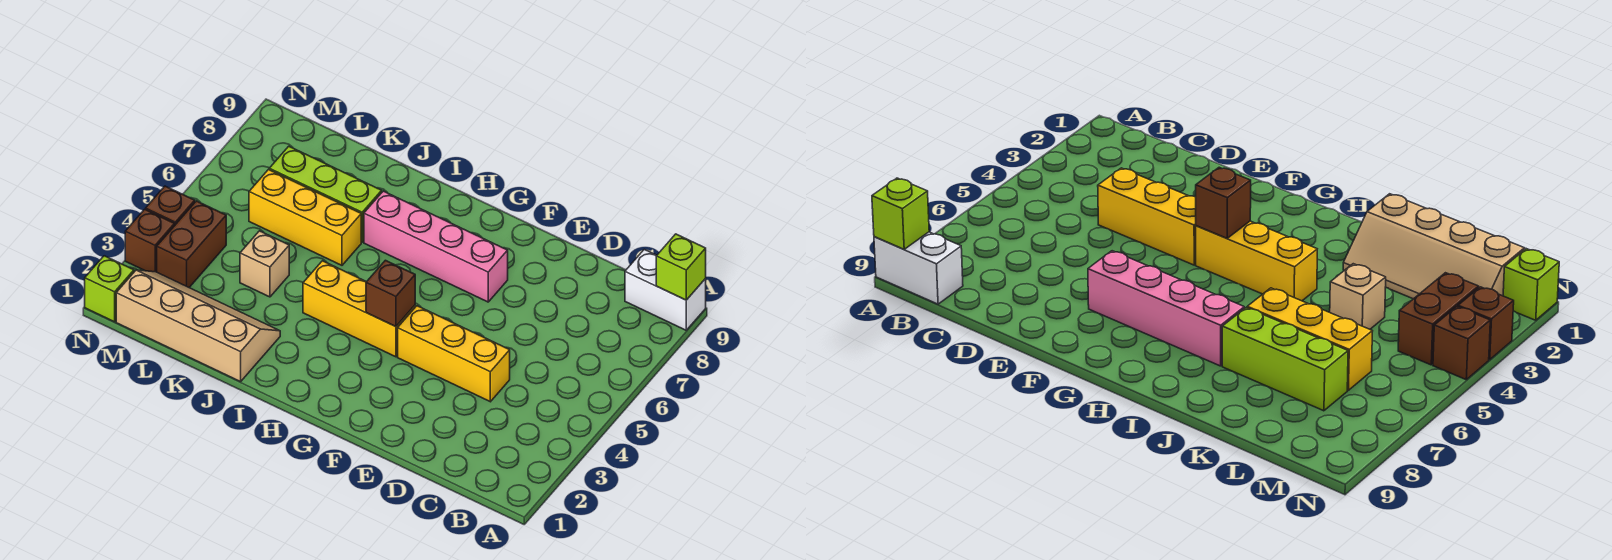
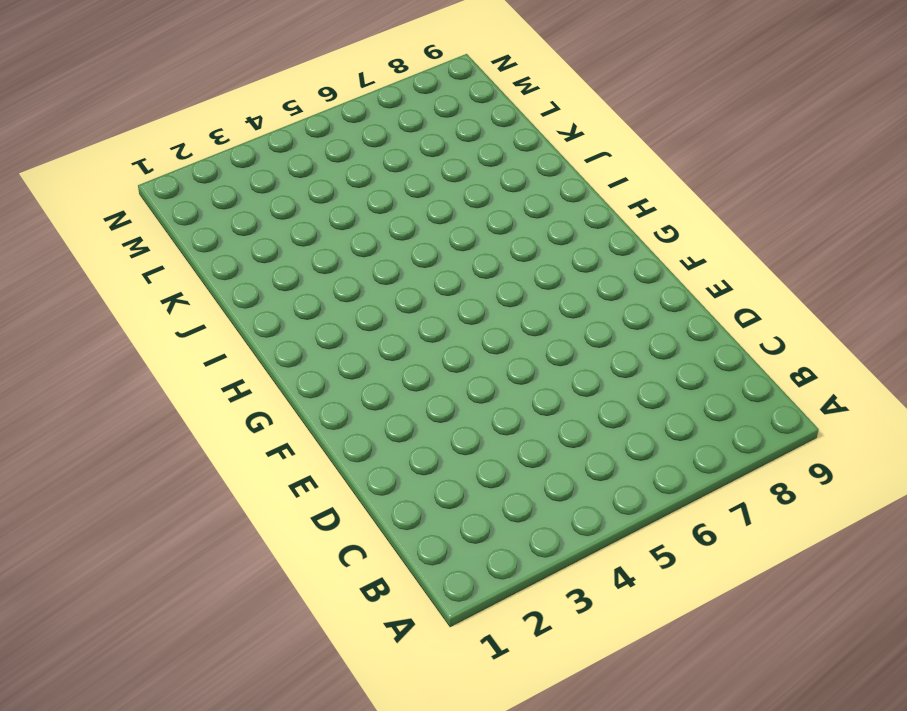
none -> white 1x2 brick [625,249,706,330]
none -> yellow 1x3 brick [398,306,510,402]
none -> pink 1x4 brick [364,191,508,302]

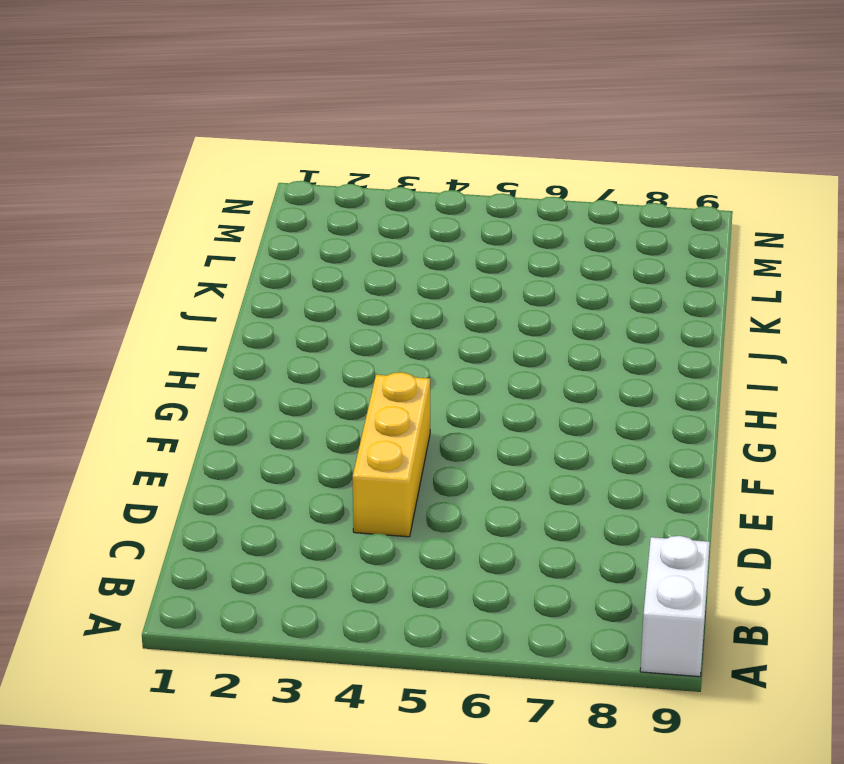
none -> pink 1x4 brick [364,191,508,302]
none -> yellow 1x3 brick [303,261,415,357]
none -> tan 2x4 slope [116,270,280,382]

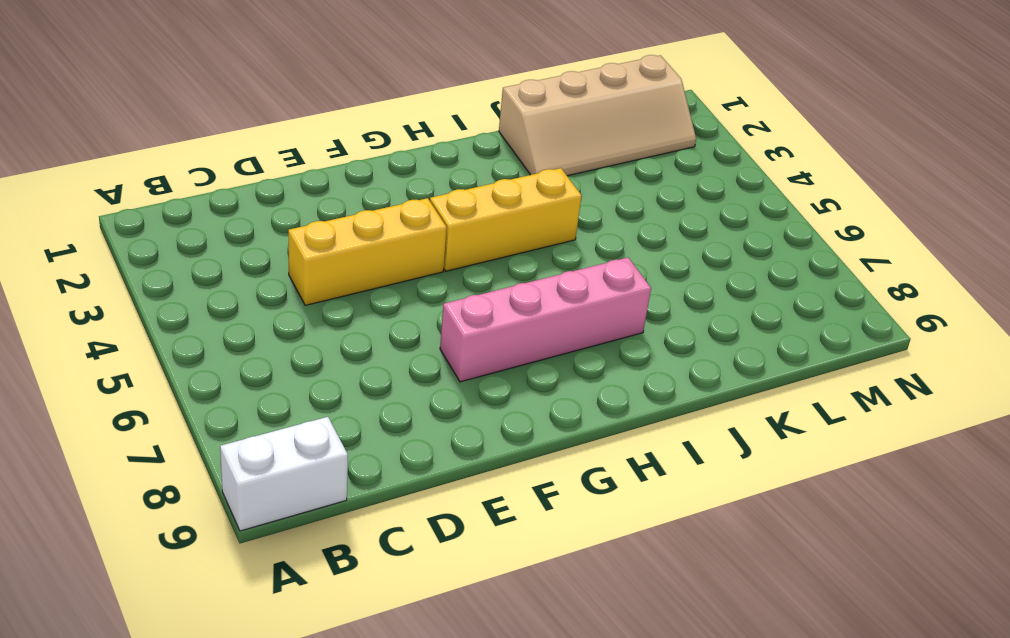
none -> yellow 1x3 brick [249,170,361,265]
none -> lime 1x3 brick [269,146,382,242]
none -> tan 1x1 brick [240,231,289,297]

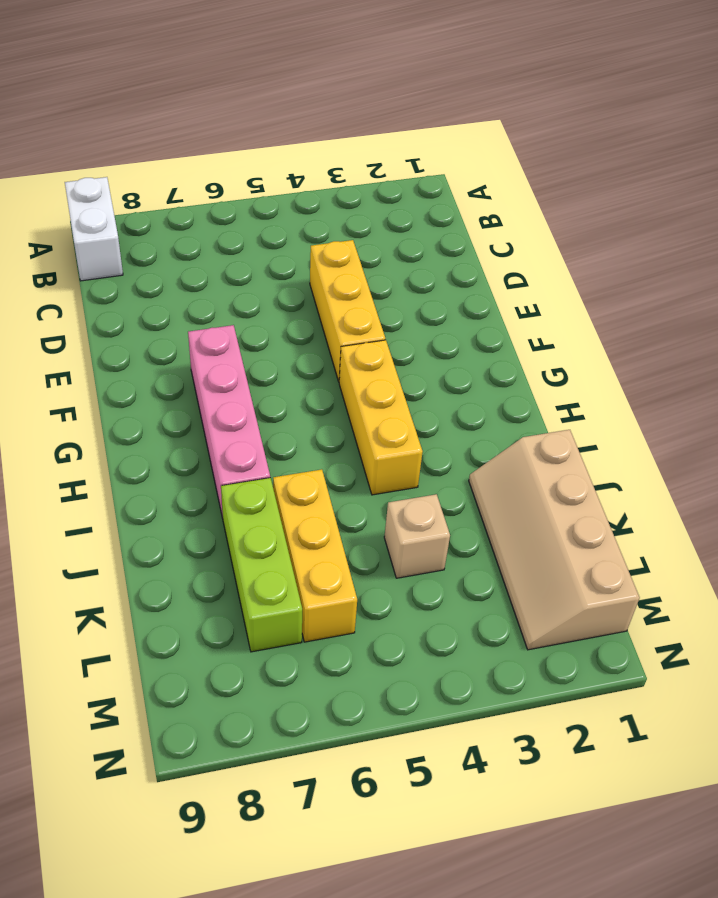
none -> brown 1x2 brick [157,201,226,287]
none -> lime 1x1 brick [85,256,134,322]
none -> brown 1x1 brick [125,209,175,272]

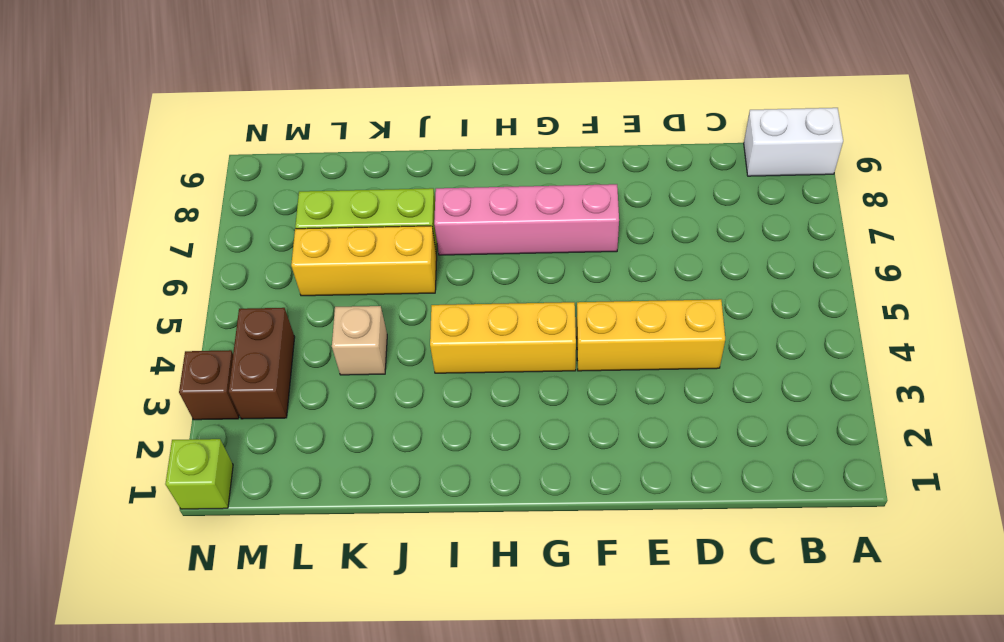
none -> tan 2x4 slope [116,270,280,382]
none -> brown 1x1 brick [146,186,195,225]
none -> lime 1x1 brick [656,234,706,300]

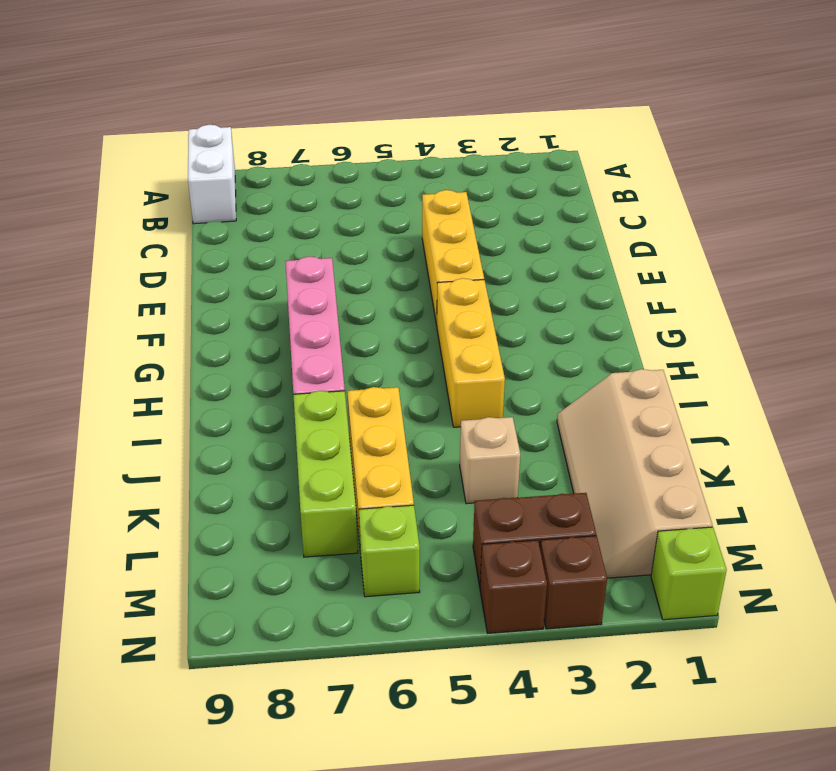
lime 1x1 brick [359,505,420,597] -> lime 1x1 brick moved to [656,234,706,300]
none -> brown 1x1 brick [366,260,415,327]

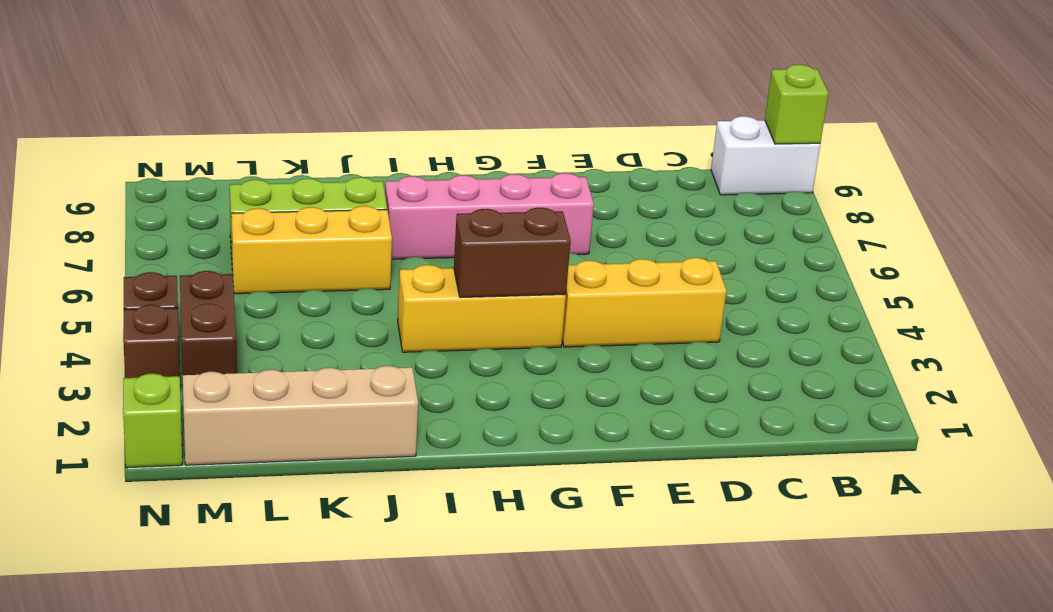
brown 1x2 brick [454,208,571,298] -> brown 1x1 brick [366,260,415,327]
none -> tan 1x1 brick [240,231,289,297]

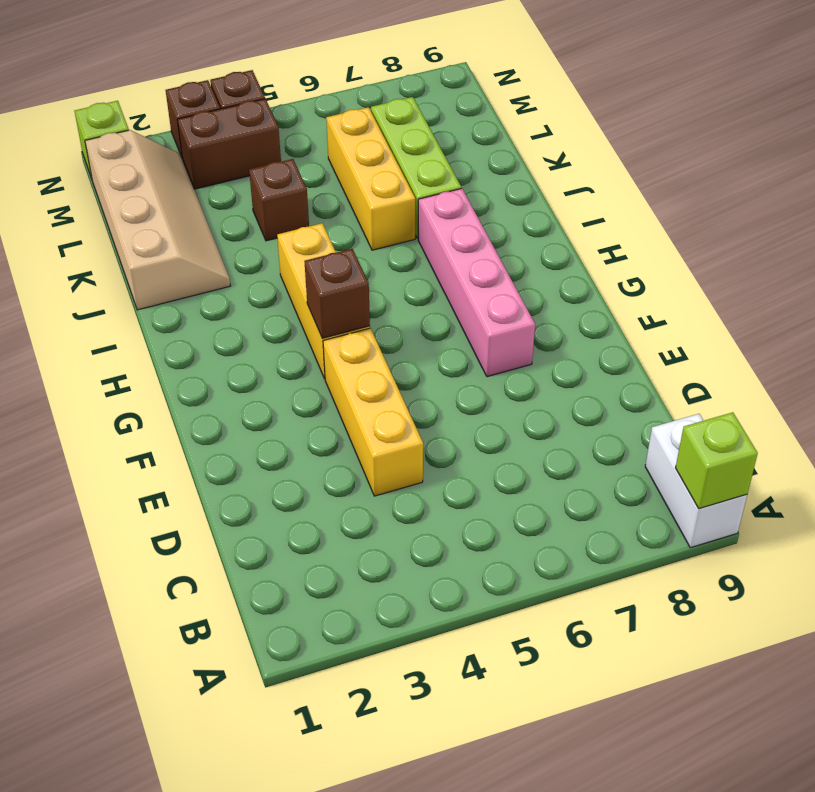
brown 1x1 brick [249,159,309,241] -> tan 1x1 brick [240,231,289,297]

